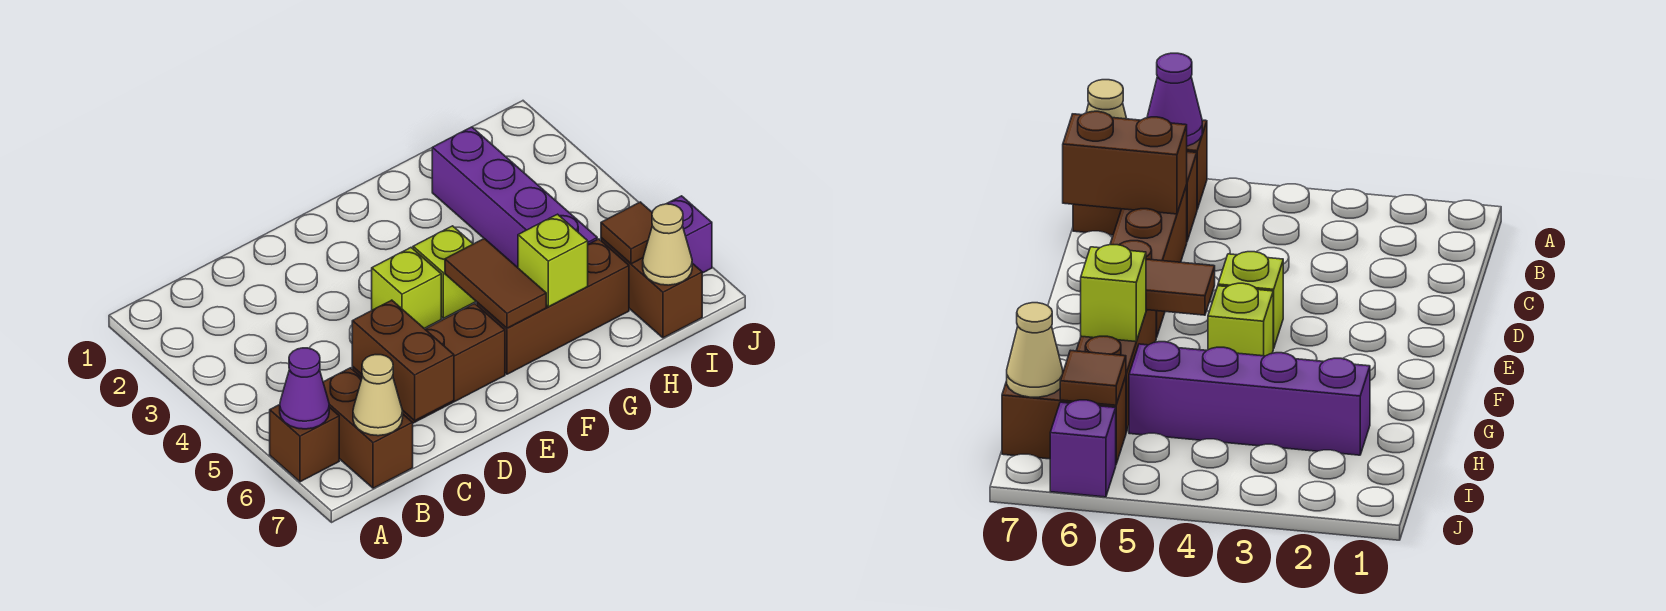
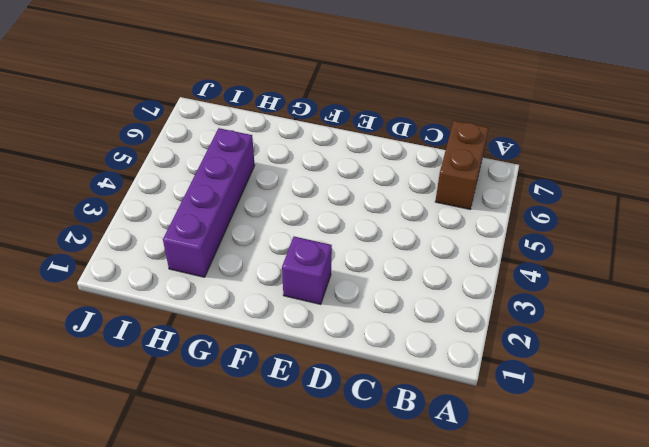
purple 1x1 brick [282,237,332,304] -> purple 1x1 brick moved to [652,196,712,273]
none -> brown 1x1 brick [270,405,339,482]
none -> brown 1x3 brick [352,303,505,423]
none -> lime 1x1 brick [372,248,441,329]

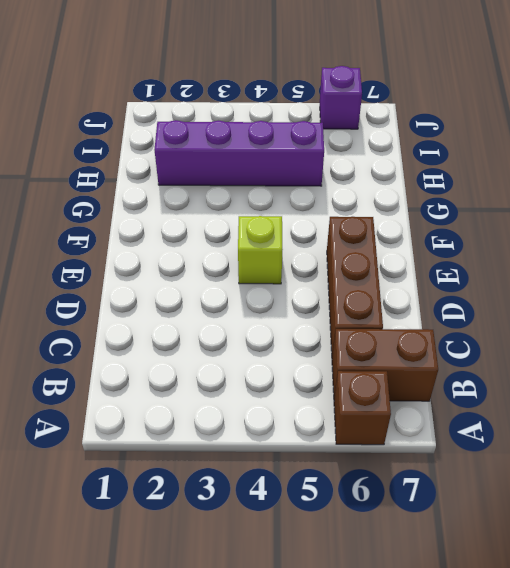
none -> lime 1x1 brick [413,226,476,318]
none -> brown 1x3 brick [477,239,629,374]
none -> brown 1x2 brick [601,238,702,338]

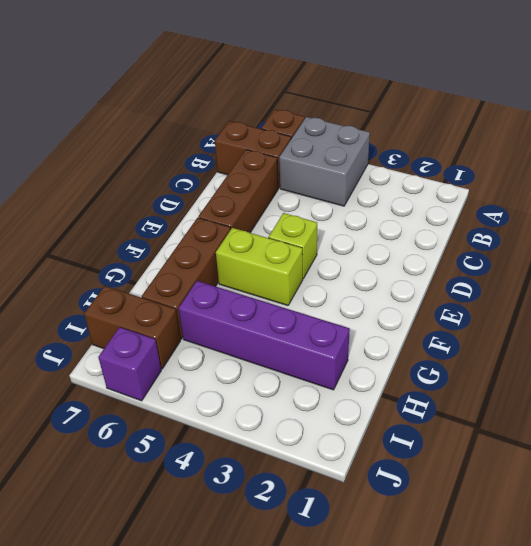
grey 2x2 brick [279,117,370,206] -> none
lime 1x2 brick [216,228,303,306] -> lime 1x1 brick [413,226,476,318]
none -> purple 1x1 cone [280,348,329,429]
none -> tan 1x1 cone [353,355,403,436]
none -> brown 1x2 brick [352,300,454,421]

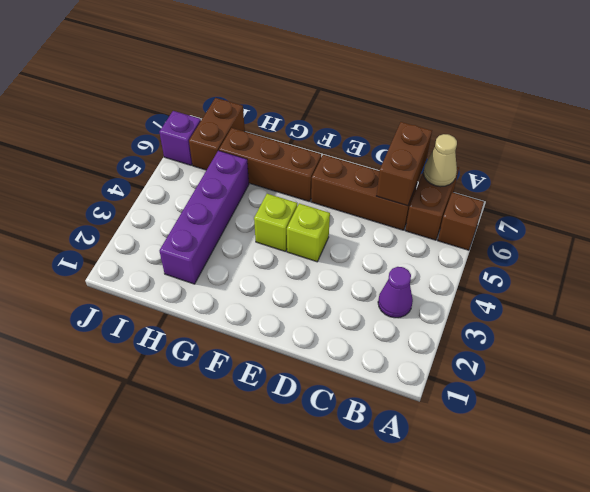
purple 1x1 cone [378,267,413,318] -> purple 1x1 cone moved to [280,348,329,429]
none -> brown 1x2 tile [445,239,546,328]
none -> lime 1x1 brick [518,214,588,307]
none -> brown 1x1 tile [601,202,652,264]

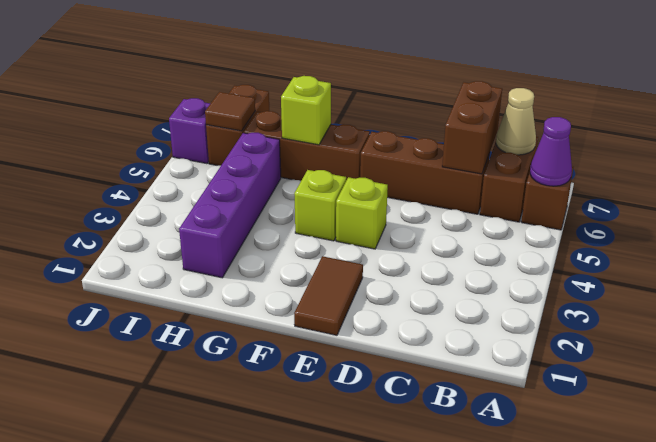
brown 1x2 tile [294,256,363,335] -> brown 1x2 tile moved to [445,239,546,328]
none -> tan 1x1 cone [643,204,692,285]

